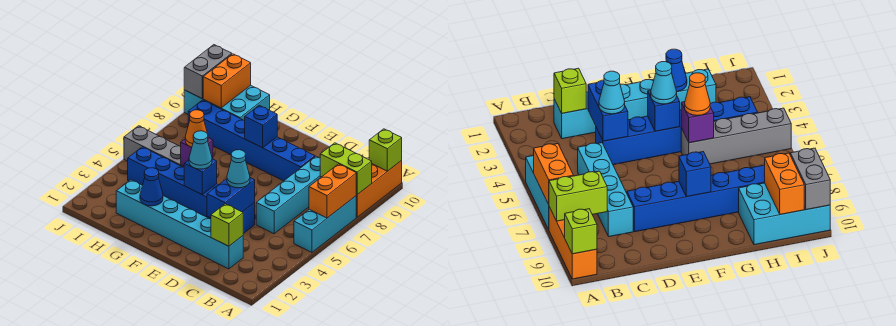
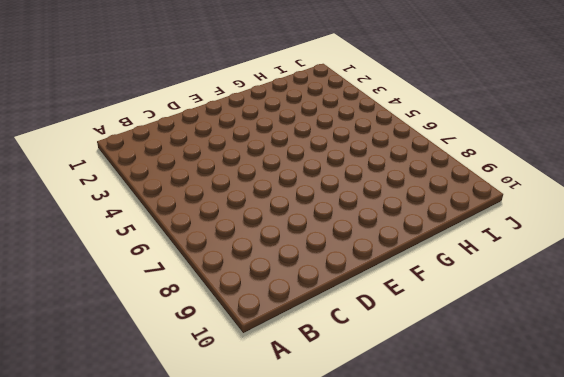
none -> cyan 1x3 brick [294,196,356,252]
none -> orange 1x3 brick [356,161,402,217]
none -> cyan 1x6 brick [116,180,243,269]

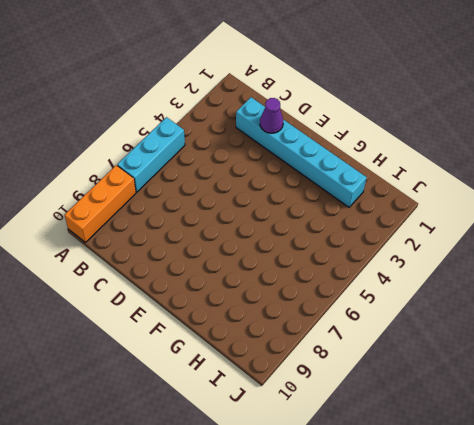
purple 1x1 cone [260,98,283,133] -> none
none -> cyan 1x4 brick [256,156,321,234]
none -> blue 1x6 brick [128,147,255,234]
none -> blue 1x6 brick [188,100,315,181]

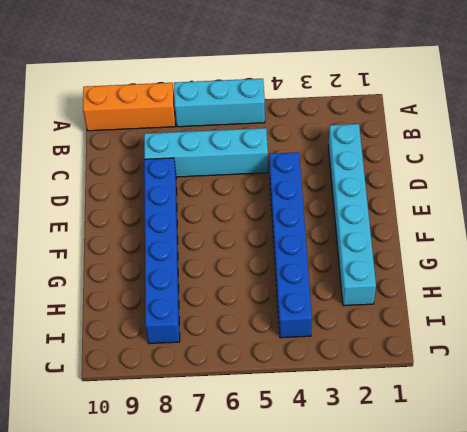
none -> grey 1x4 brick [124,126,184,167]
none -> cyan 2x3 brick [184,85,270,121]
none -> orange 1x2 brick [309,164,356,218]

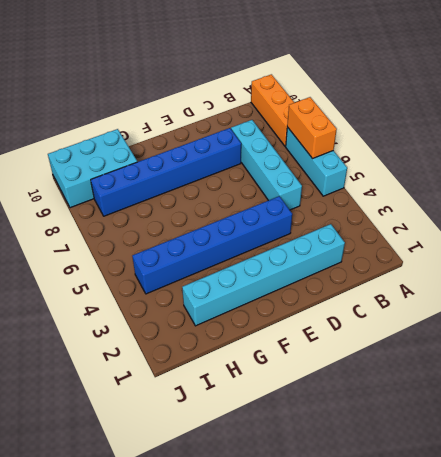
none -> grey 1x4 brick [124,126,184,167]
none -> lime 1x2 brick [320,143,372,195]
none -> lime 1x1 brick [369,129,402,171]

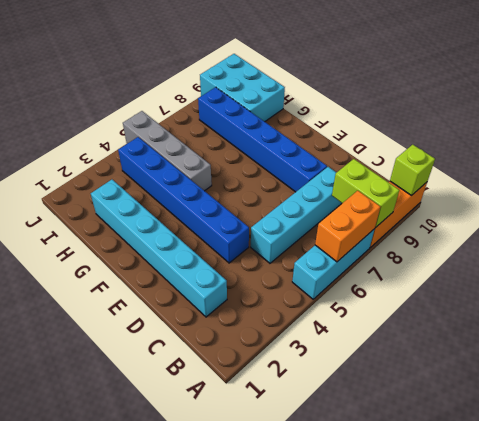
none -> lime 1x1 brick [211,204,243,246]
none -> blue 1x2 brick [207,178,255,218]
none -> blue 1x1 brick [184,159,217,194]

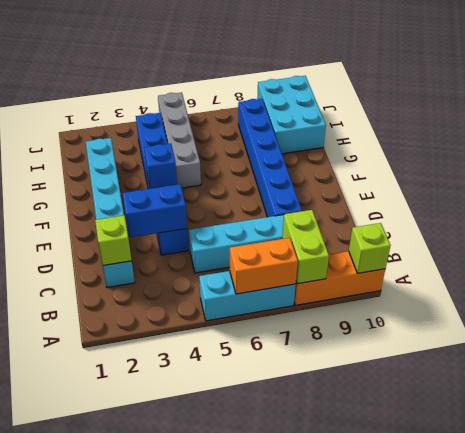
none -> blue 1x1 brick [245,105,277,148]
none -> blue 1x1 cone [140,168,163,206]
none -> purple 1x1 brick [181,138,213,166]

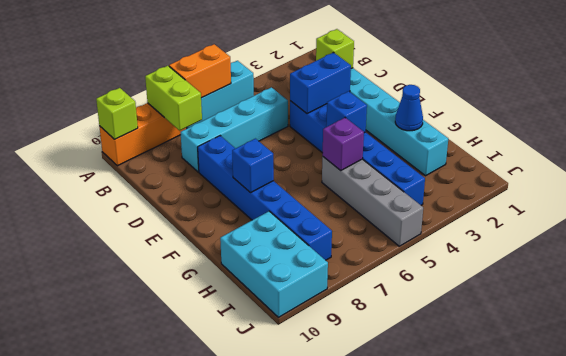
none -> orange 1x2 brick [203,54,251,108]
none -> grey 1x2 brick [184,45,232,98]
none -> cyan 1x1 cone [227,150,250,188]

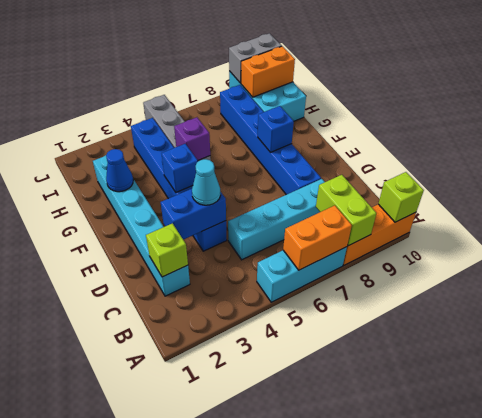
none -> cyan 1x1 cone [189,131,212,169]
none -> orange 1x1 cone [185,110,207,147]

